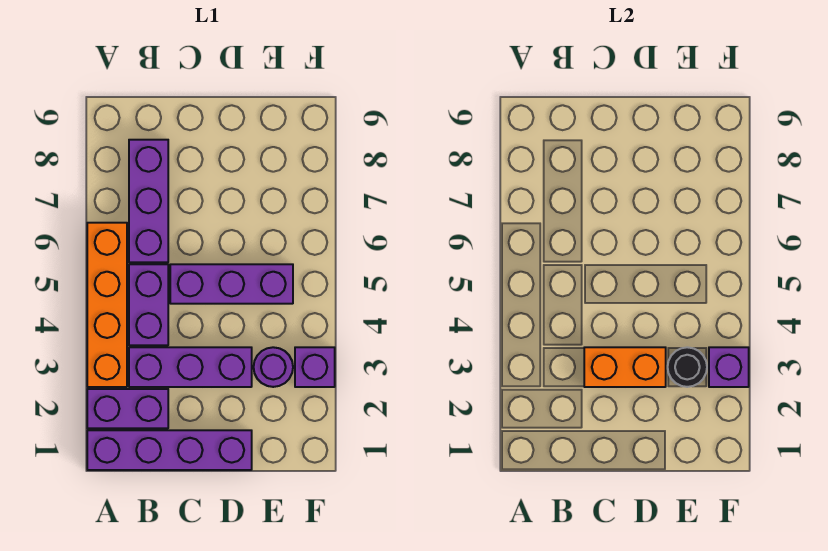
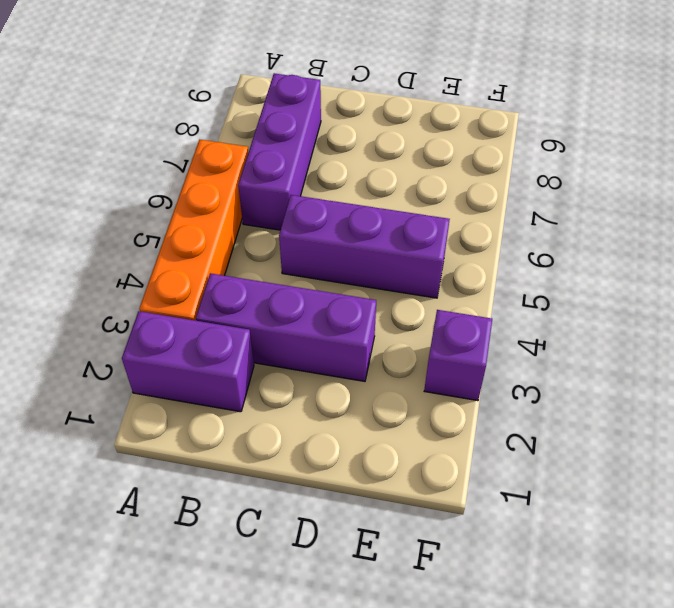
none -> purple 1x4 brick [87,430,252,470]
none -> purple 1x2 brick [129,264,168,345]
none -> purple 1x1 round brick [254,347,293,387]

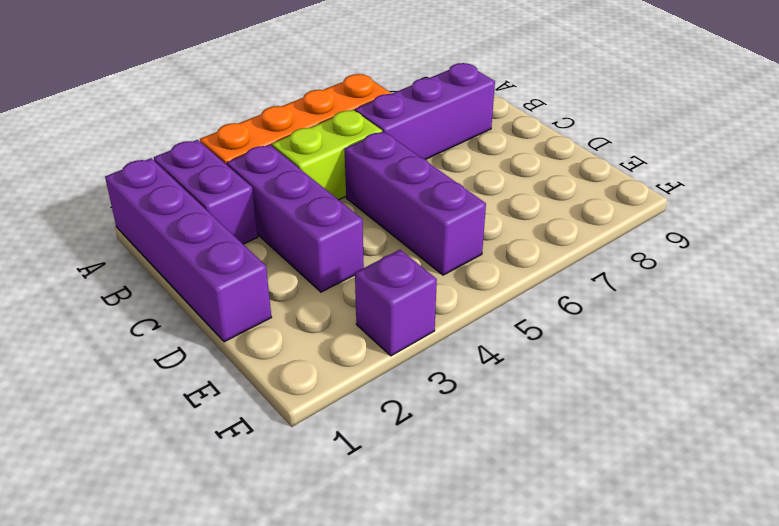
lime 1x2 brick [272,110,382,200] -> purple 1x2 brick [129,264,168,345]
none -> purple 1x1 round brick [254,347,293,387]
none -> orange 1x2 brick [584,347,666,387]
none -> black 1x1 round brick [668,347,707,387]

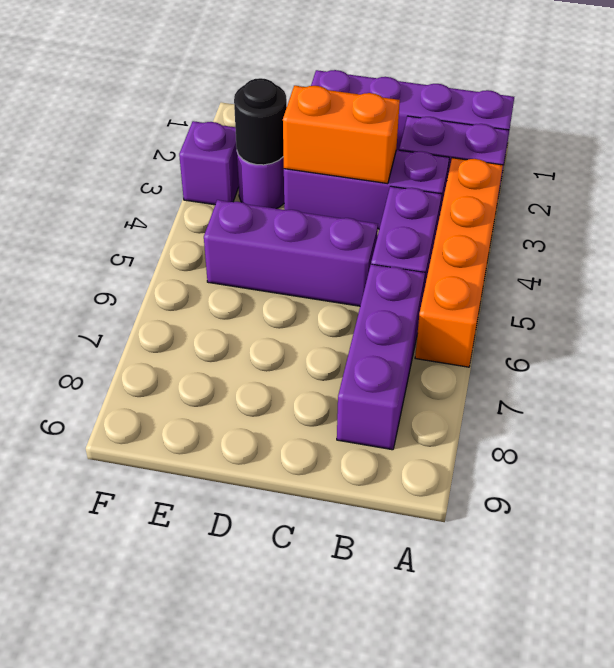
none -> purple 1x1 brick [709,347,749,387]

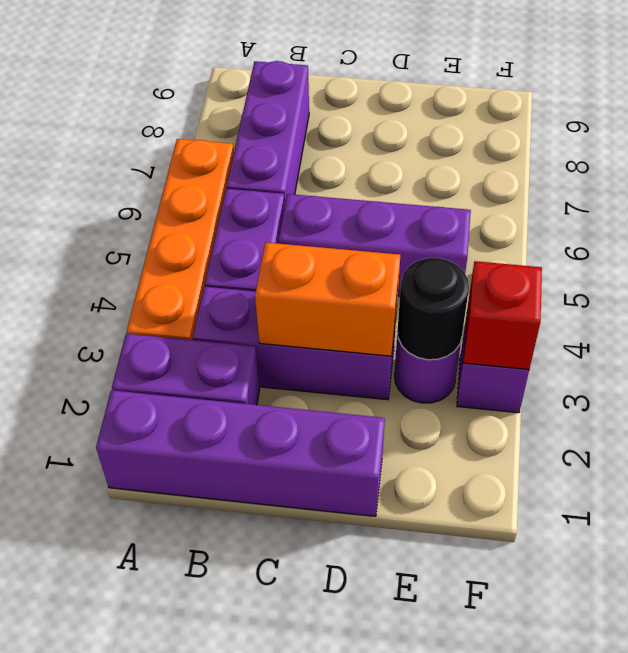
red 1x1 brick [463,261,542,369] -> purple 1x1 brick [709,347,749,387]

